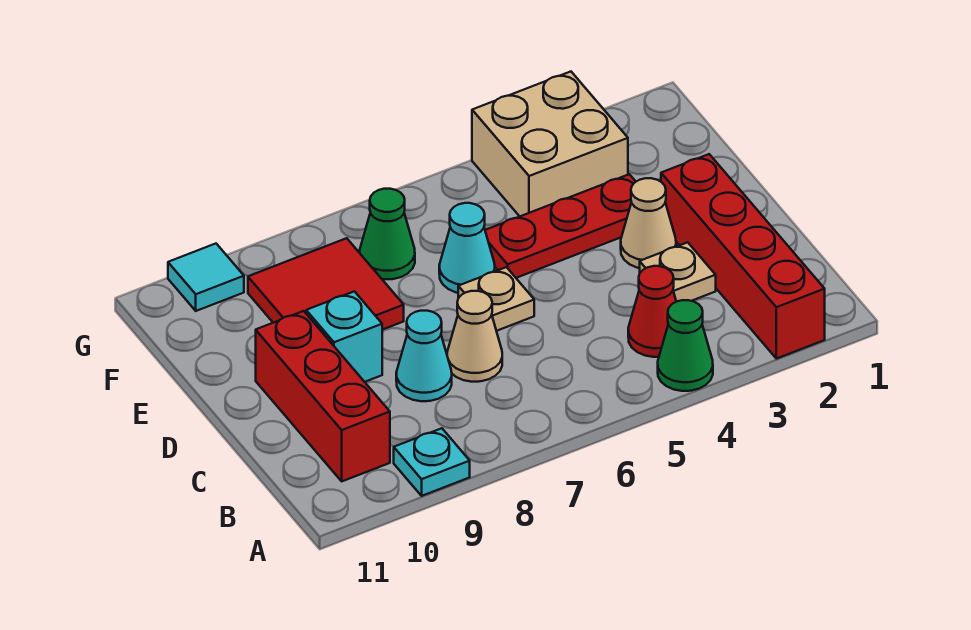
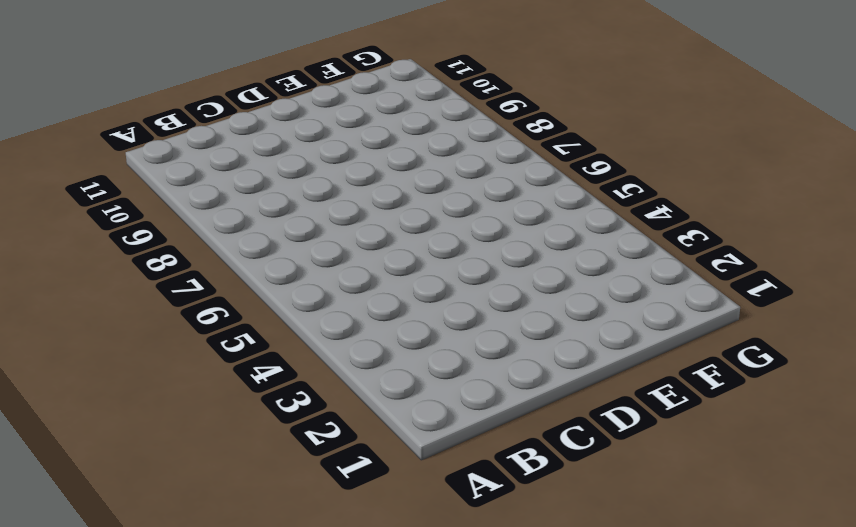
none -> red 1x4 brick [661,154,825,359]
none -> green 1x1 cone [658,300,713,391]
none -> cyan 1x1 plate [394,428,470,496]

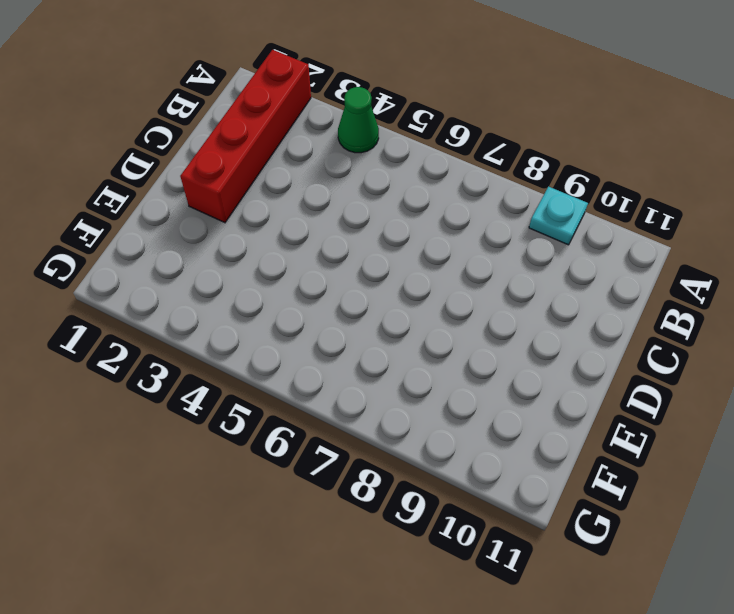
none -> red 1x1 cone [628,266,676,357]
none -> red 1x3 brick [256,311,390,481]
none -> tan 1x1 plate [640,242,716,302]

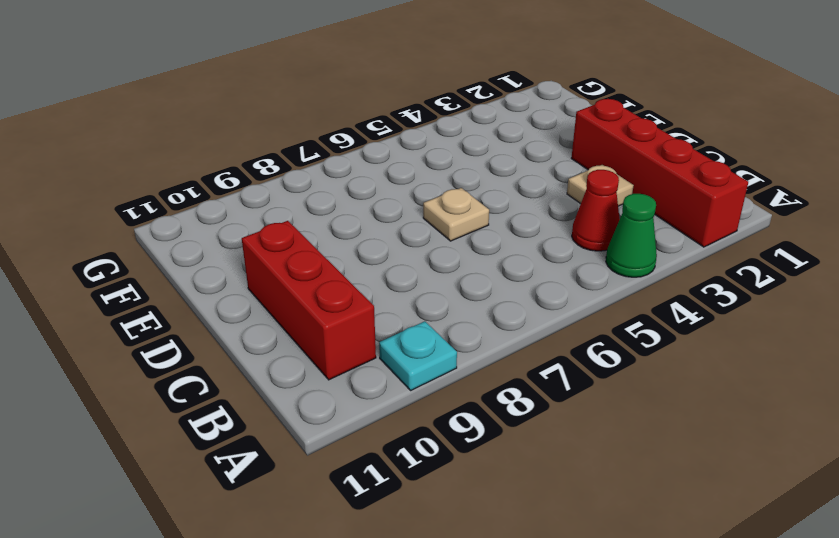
none -> tan 1x1 cone [447,291,502,382]
none -> cyan 1x1 cone [396,311,452,401]
none -> tan 1x1 cone [621,178,676,268]

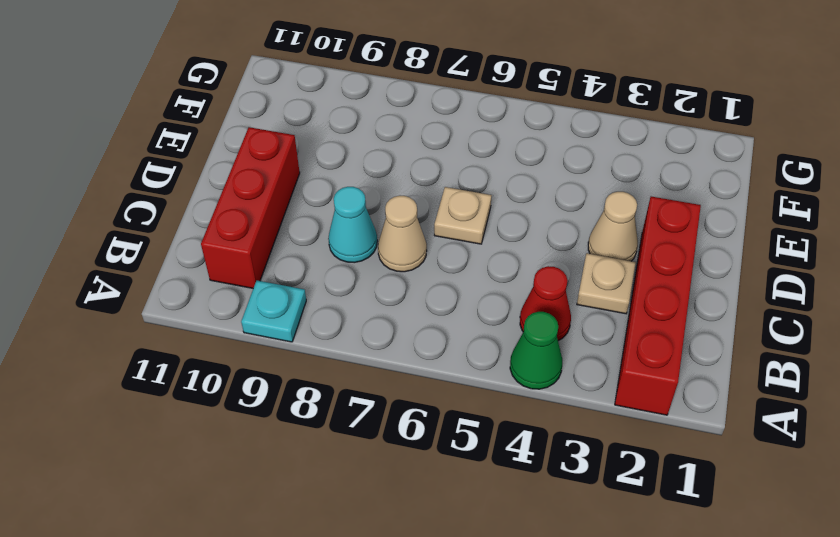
none -> cyan 1x1 brick [306,291,382,382]
none -> red 1x3 plate [485,174,636,278]
none -> cyan 1x1 cone [439,203,495,293]

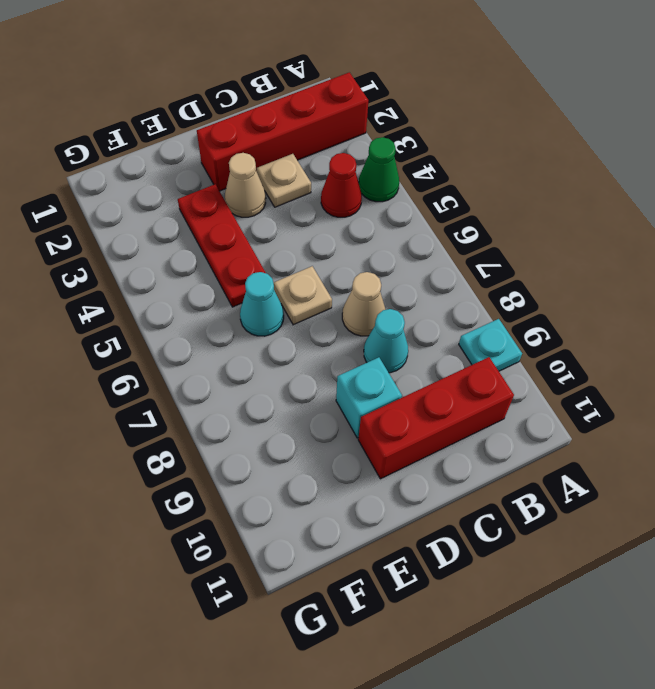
none -> red 2x2 tile [248,238,404,330]
none -> tan 2x2 brick [472,72,628,216]
none -> green 1x1 cone [360,189,415,279]

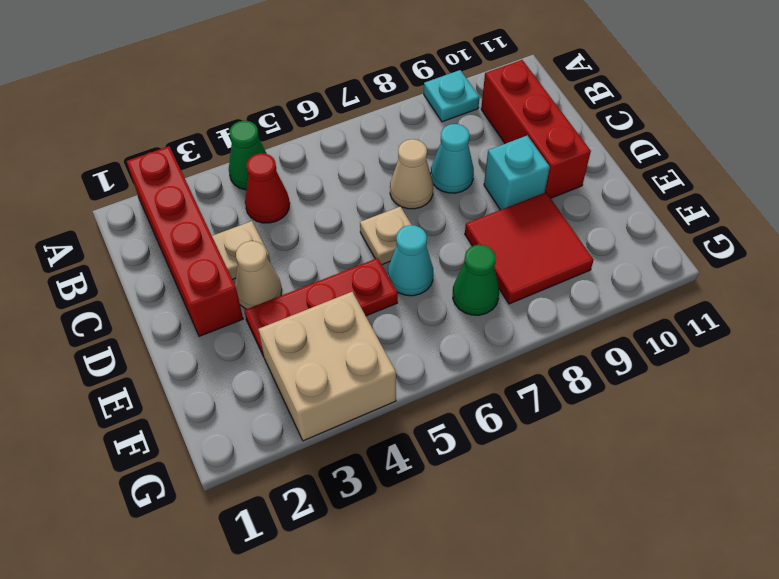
none -> cyan 1x1 tile [168,244,244,311]

